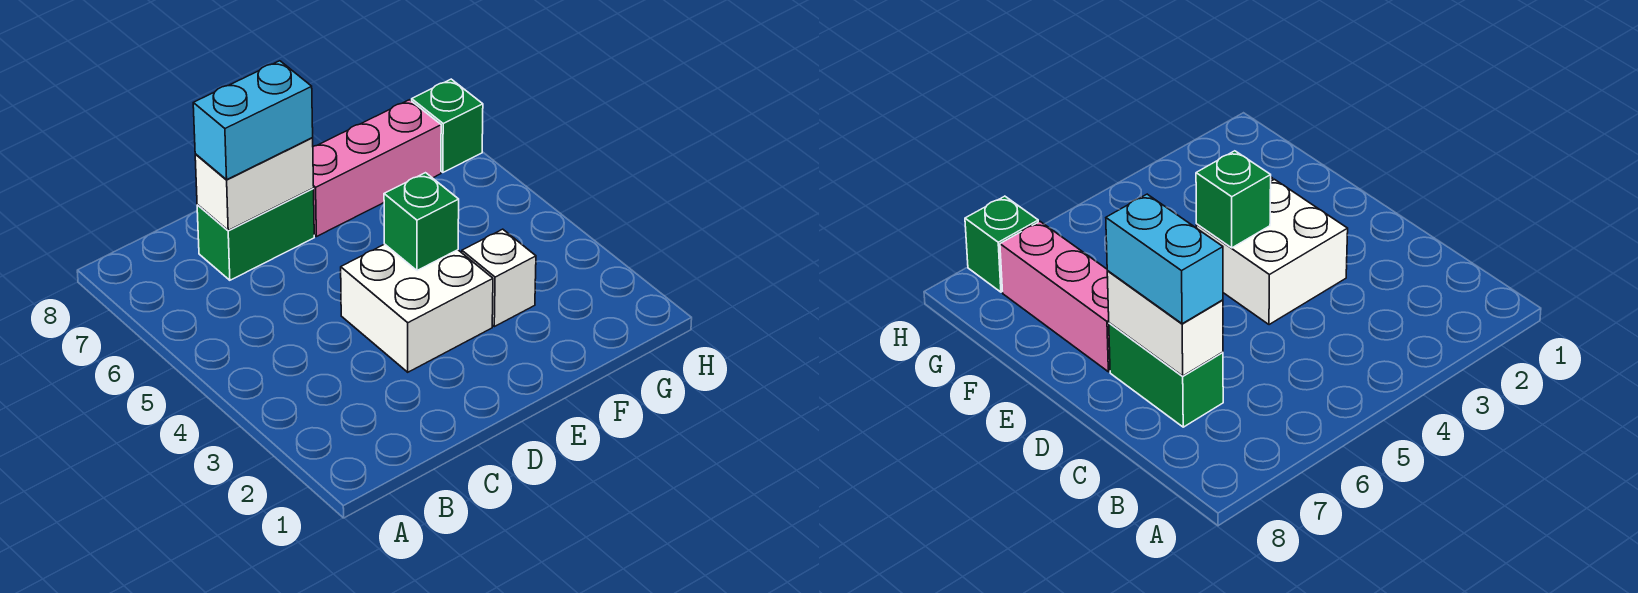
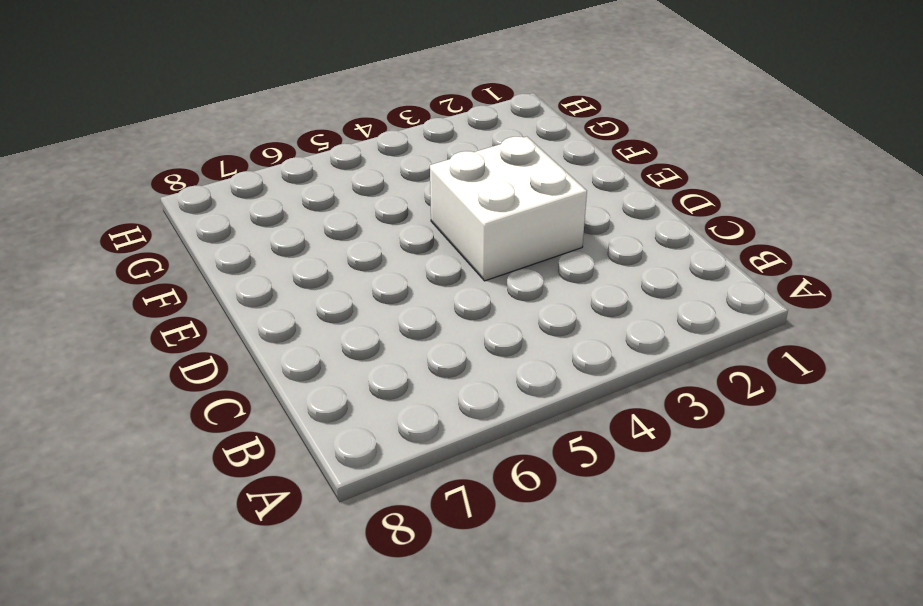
none -> green 1x2 brick [197,189,314,280]
none -> pink 1x3 brick [313,100,441,237]

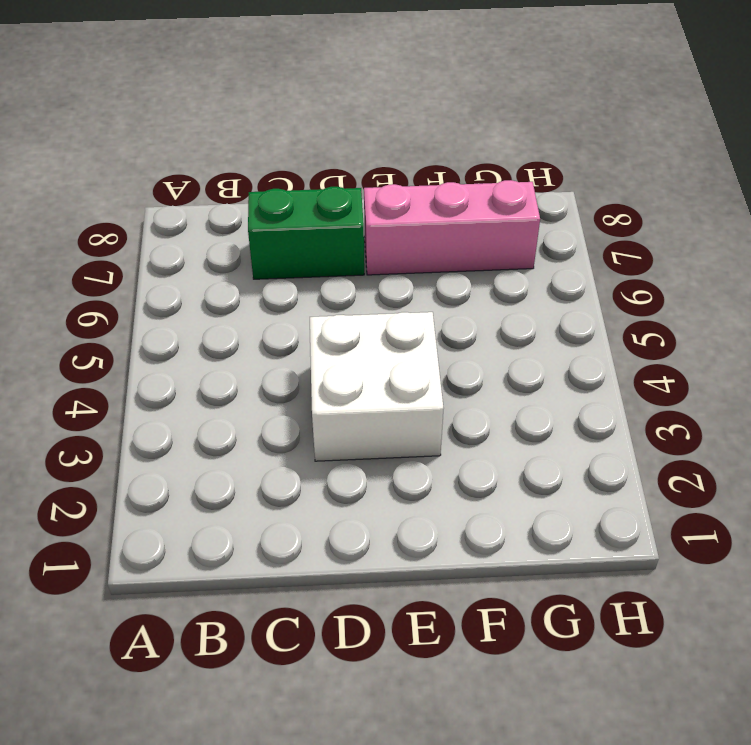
none -> white 1x1 brick [462,229,536,327]
none -> green 1x1 brick [412,79,483,172]

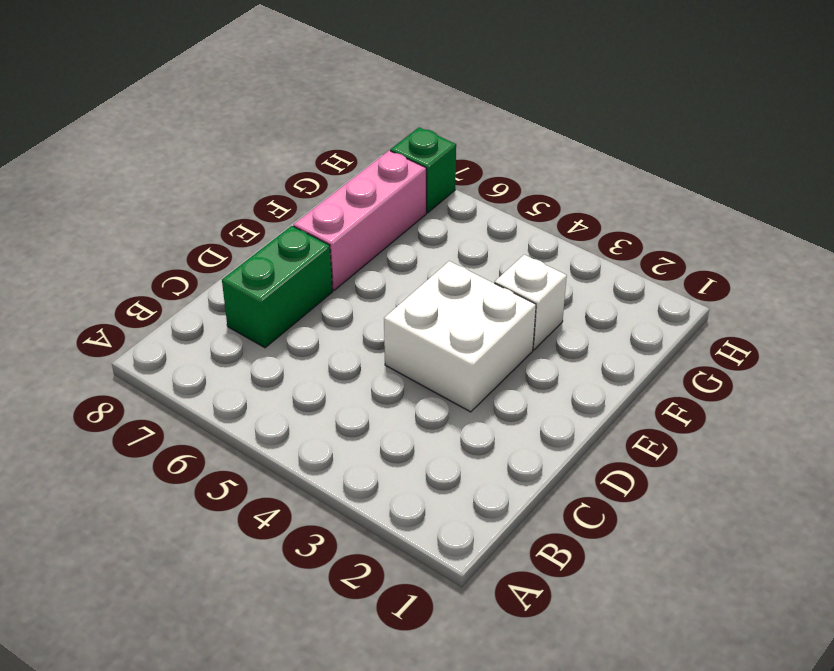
none -> white 1x2 brick [195,138,314,230]
none -> green 1x1 brick [384,173,459,271]

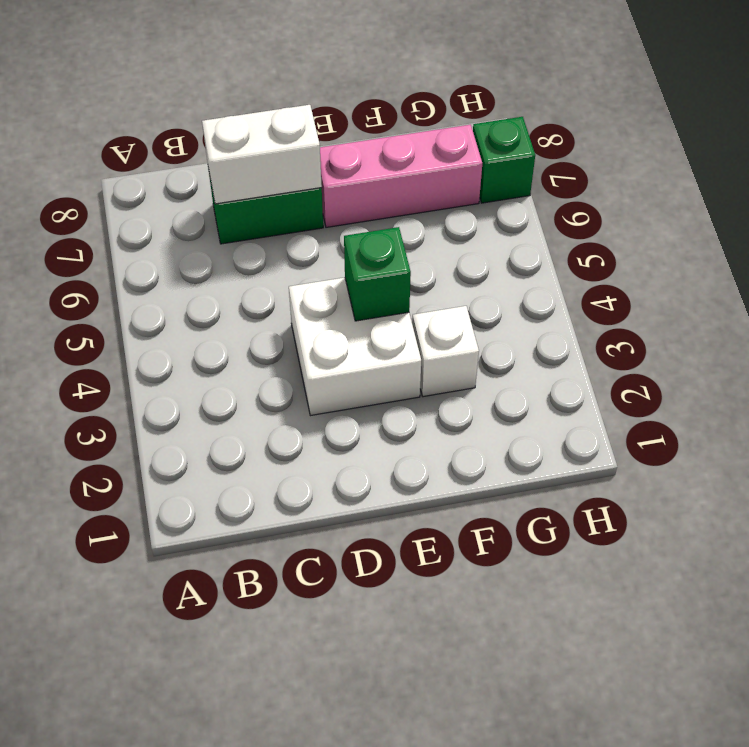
none -> cyan 1x2 brick [193,61,313,180]

